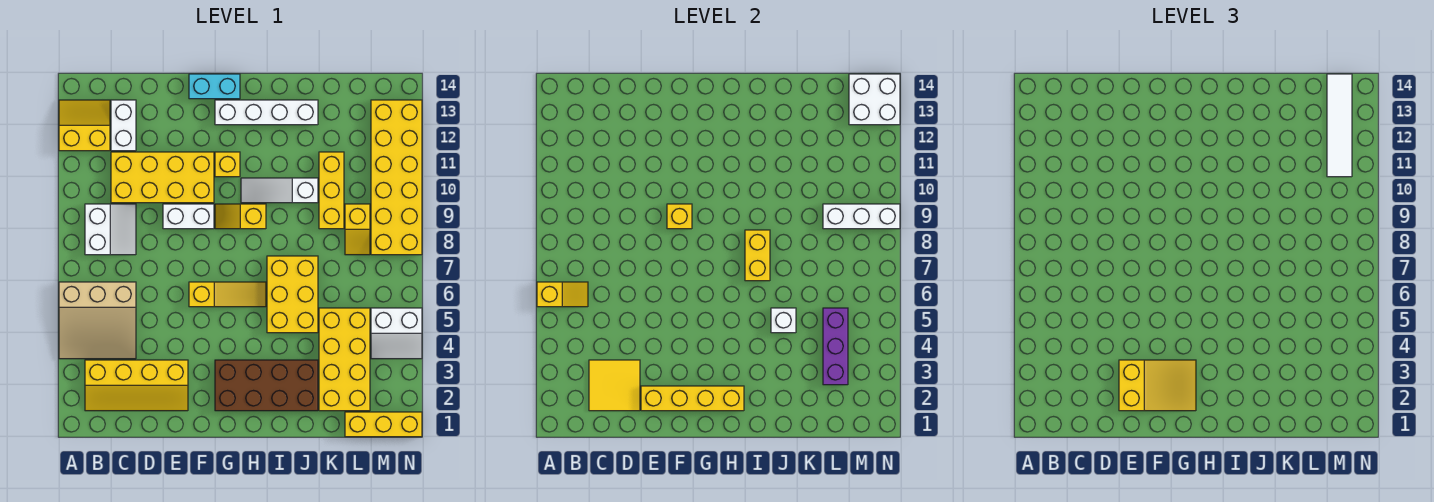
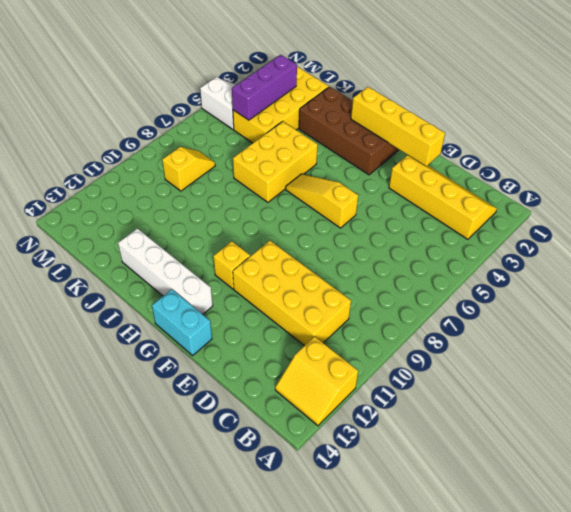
none -> tan 3x3 slope [59,282,136,359]
none -> white 2x2 slope [85,204,136,255]
none -> white 1x2 brick [111,100,136,151]
none -> white 1x2 brick [163,204,214,229]

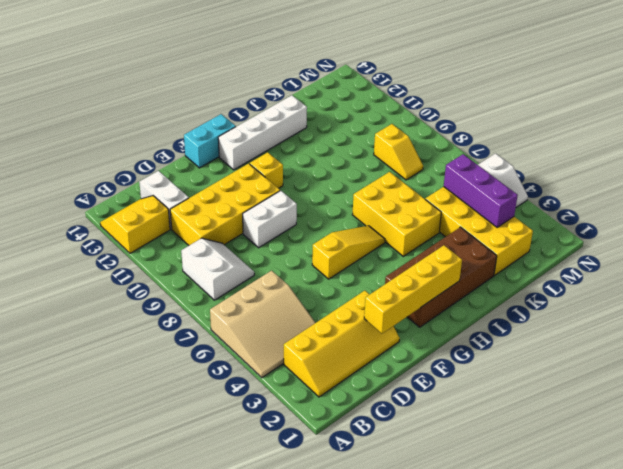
none -> yellow 1x2 slope [215,204,266,229]
none -> white 1x3 slope [241,178,318,203]
none -> yellow 1x3 brick [319,152,344,229]
none -> yellow 1x3 brick [345,412,422,437]

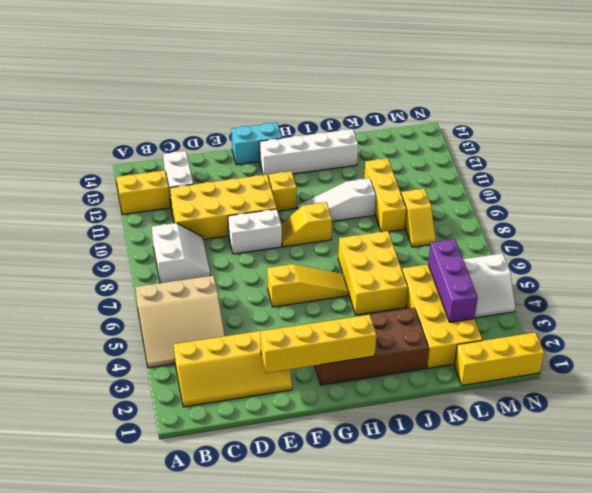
none -> yellow 2x6 brick [371,100,422,255]
none -> yellow 1x2 slope [537,282,588,307]
none -> yellow 2x2 tile [589,360,640,411]
none -> yellow 1x1 brick [667,204,692,229]

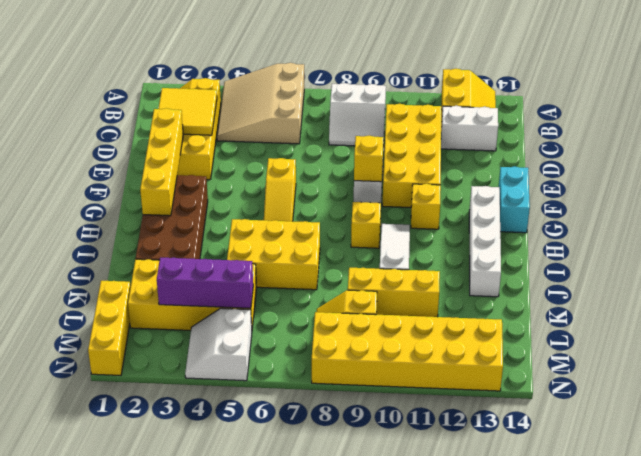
none -> yellow 1x2 slope [537,282,588,307]
none -> yellow 1x2 brick [745,230,770,281]
none -> white 1x1 brick [771,308,796,333]
none -> white 1x3 brick [823,204,900,229]

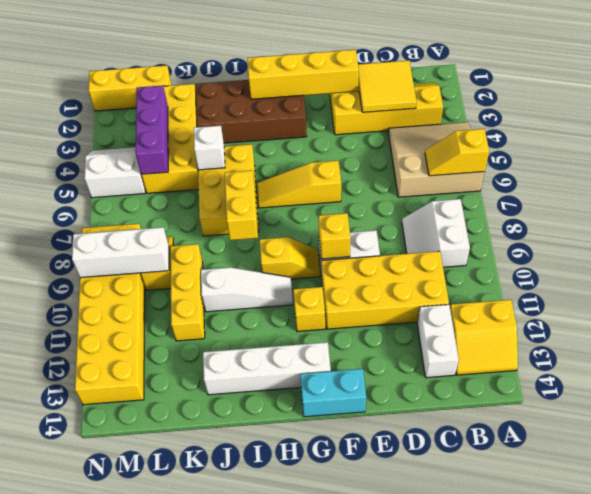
none -> white 2x2 brick [849,74,900,125]
none -> yellow 2x3 slope [1119,360,1196,411]
none -> white 1x4 tile [1327,74,1352,177]

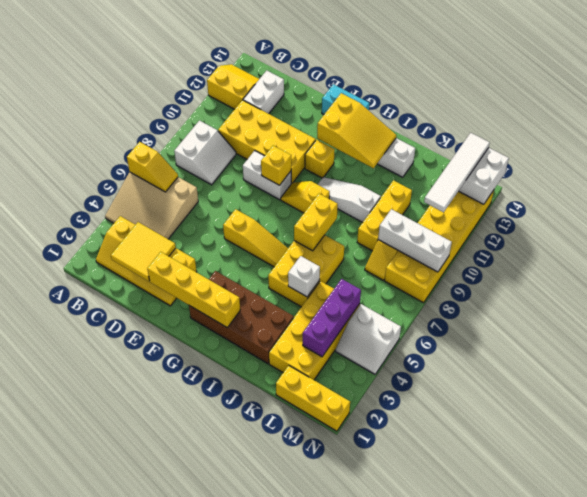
yellow 2x3 slope [317,93,396,168] -> yellow 2x3 slope moved to [1119,360,1196,411]

